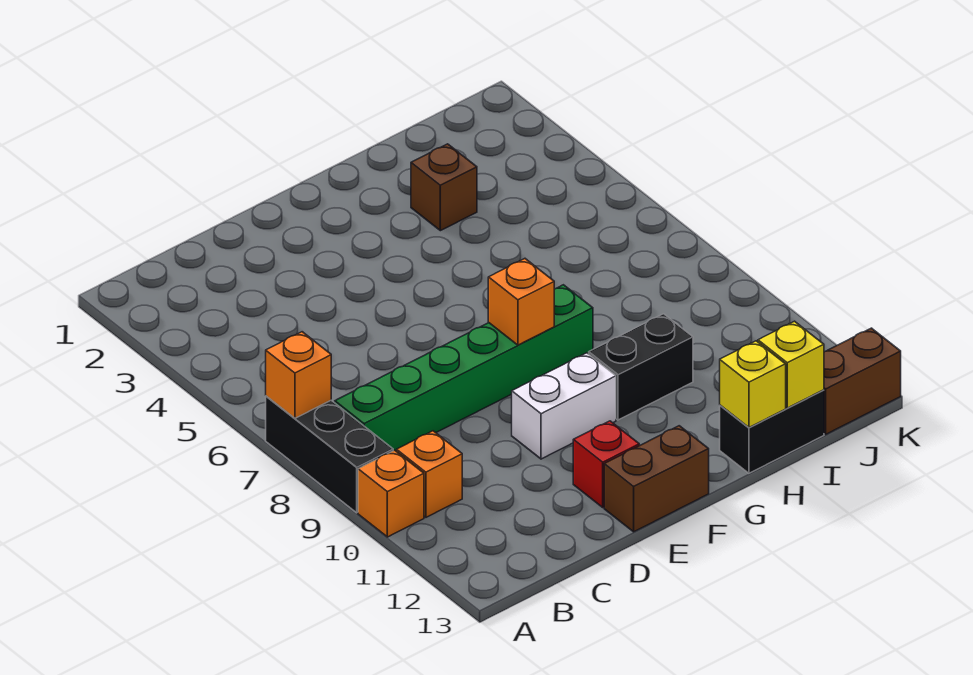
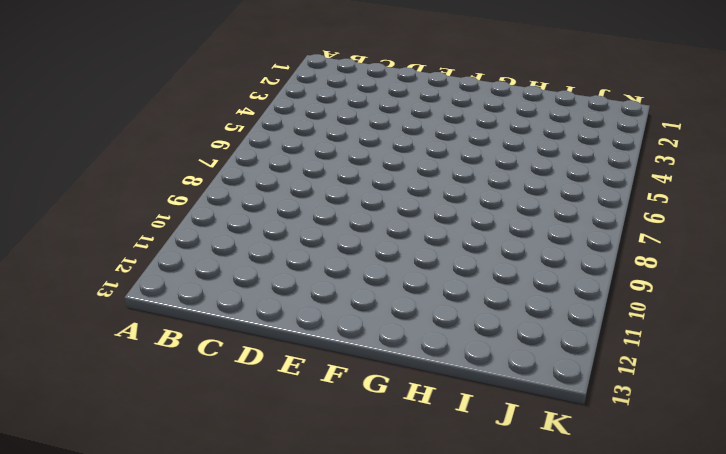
none -> black 1x3 brick [266,396,393,513]
none -> orange 1x1 brick [358,450,424,537]
none -> green 1x6 brick [335,285,593,452]

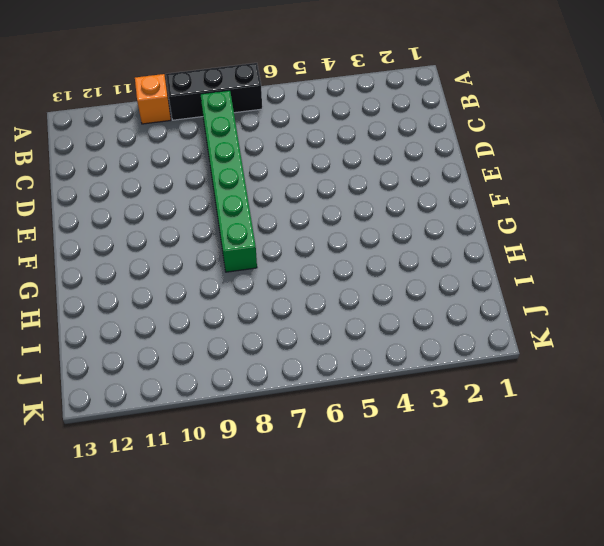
none -> orange 1x1 brick [397,431,462,517]
none -> white 1x2 brick [512,353,616,459]
none -> red 1x1 brick [573,421,639,507]

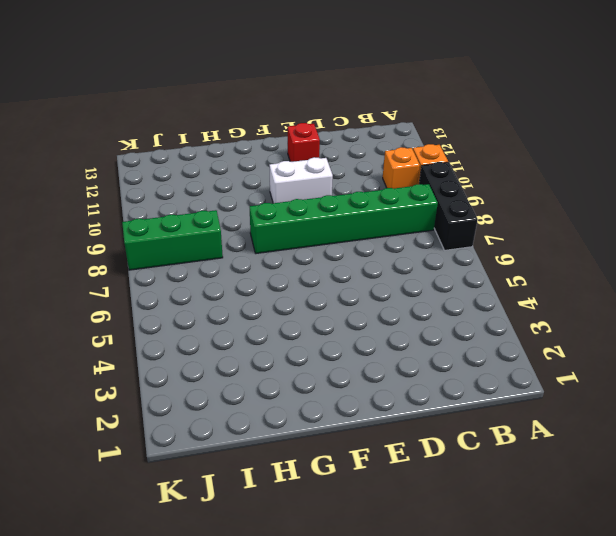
green 1x3 brick [122,210,223,270] -> none
none -> brown 1x2 brick [604,426,709,532]
none -> black 1x2 brick [589,314,693,420]
none -> brown 1x1 brick [411,144,477,231]

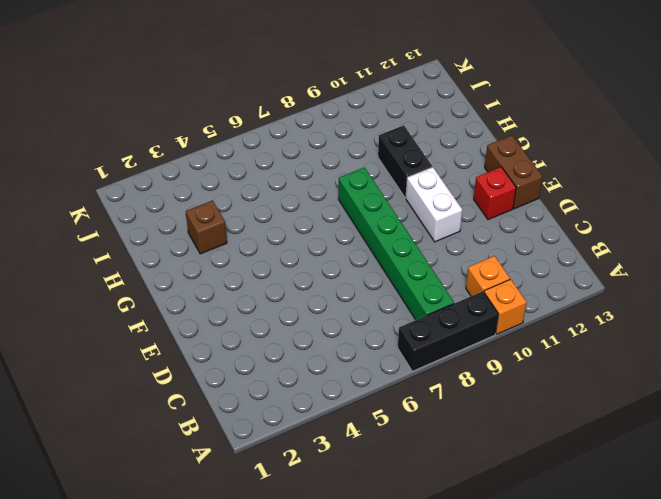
none -> black 1x2 brick [720,390,824,473]
none -> brown 1x2 brick [824,328,901,434]
none -> orange 1x1 brick [266,332,331,418]

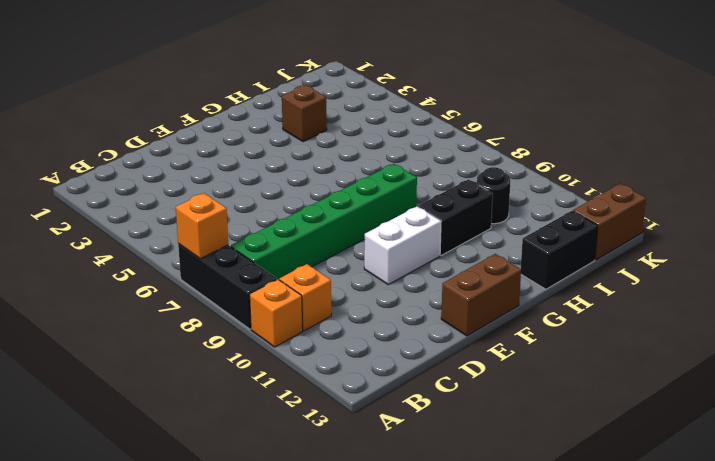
black 1x1 round brick [477,167,511,224] -> none
none -> red 1x1 brick [573,421,639,507]
none -> orange 1x1 brick [488,259,554,345]
none -> yellow 1x1 brick [720,341,786,427]

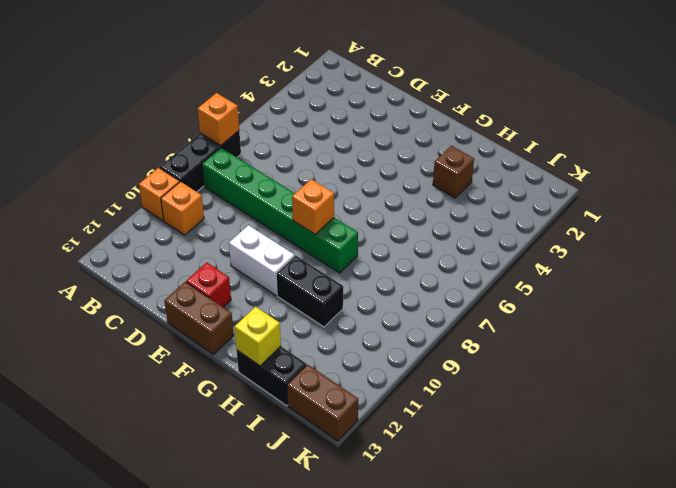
none -> yellow 1x1 brick [758,321,824,408]

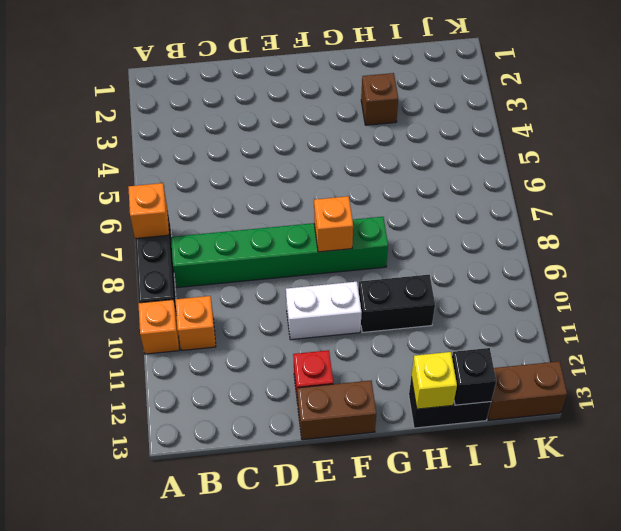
black 1x1 brick [452,348,496,405] -> yellow 1x1 brick [758,321,824,408]

